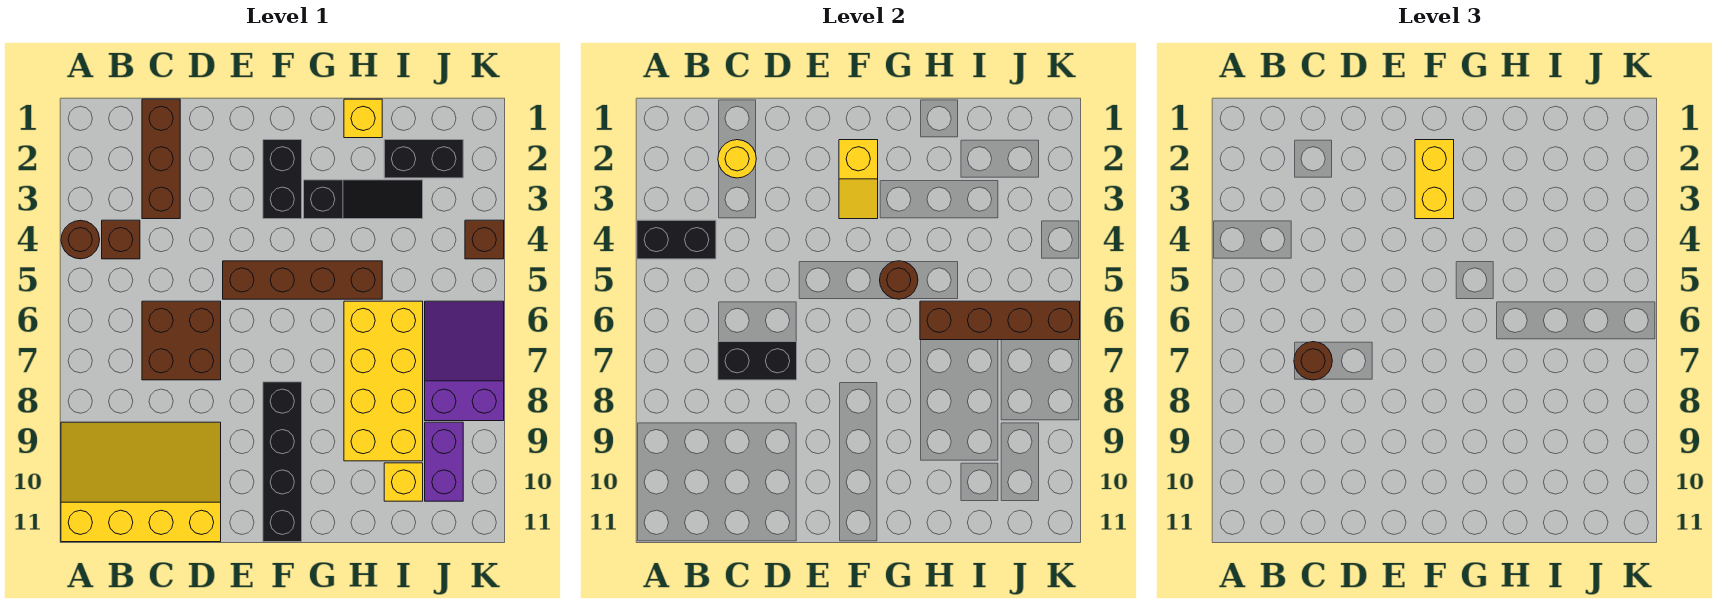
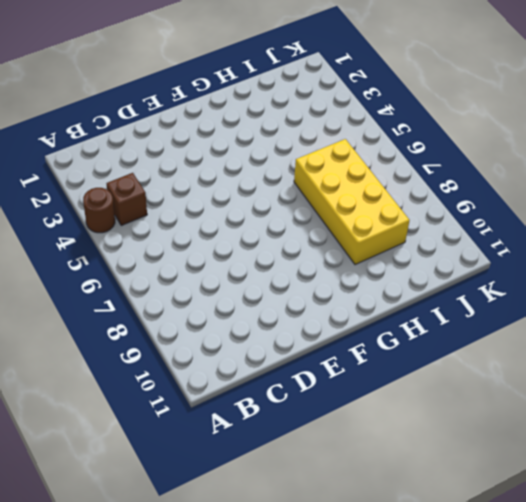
none -> yellow 3x4 slope [61,422,221,542]
none -> brown 1x3 brick [142,99,180,219]
none -> brown 2x2 brick [142,301,221,380]

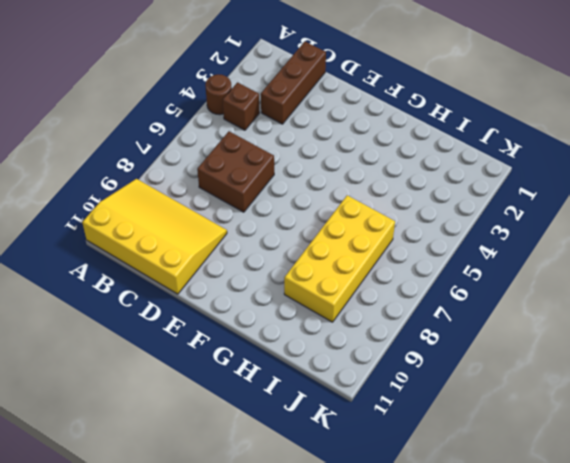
none -> brown 1x4 brick [223,261,382,299]
none -> black 1x2 brick [263,140,302,219]
none -> black 1x4 brick [263,382,302,542]

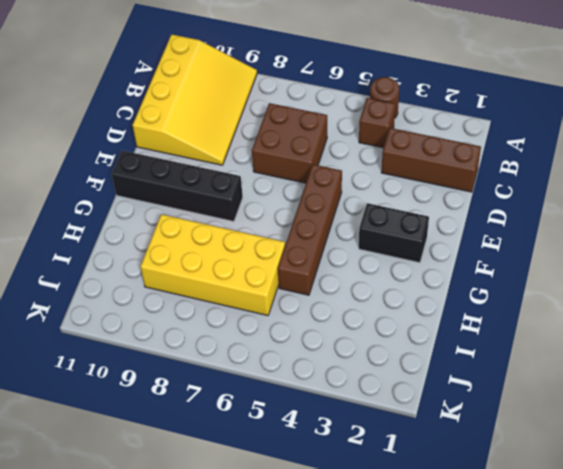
none -> black 1x3 slope [304,180,423,219]
none -> yellow 1x1 brick [344,99,382,138]
none -> black 1x2 brick [384,140,463,178]

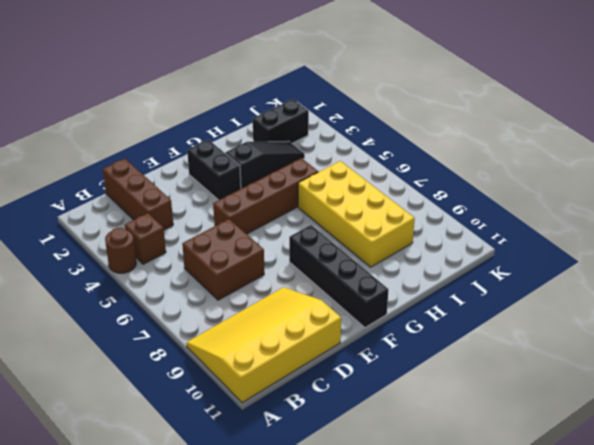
none -> yellow 1x1 brick [344,99,382,138]
none -> yellow 1x1 brick [384,463,423,501]
none -> purple 2x3 slope [425,301,504,421]

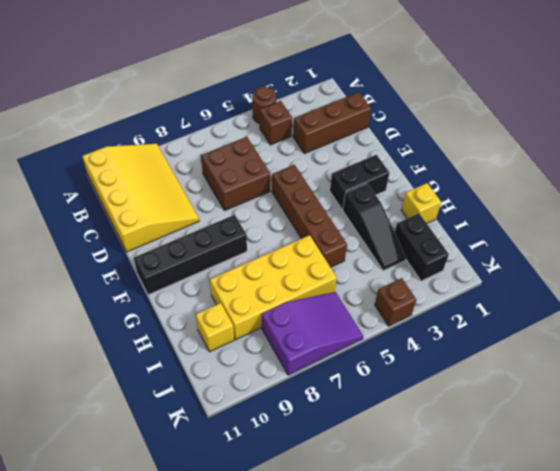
none -> purple 1x2 brick [425,422,463,501]
none -> black 1x2 brick [637,220,716,259]
none -> yellow 1x1 round brick [718,140,756,178]

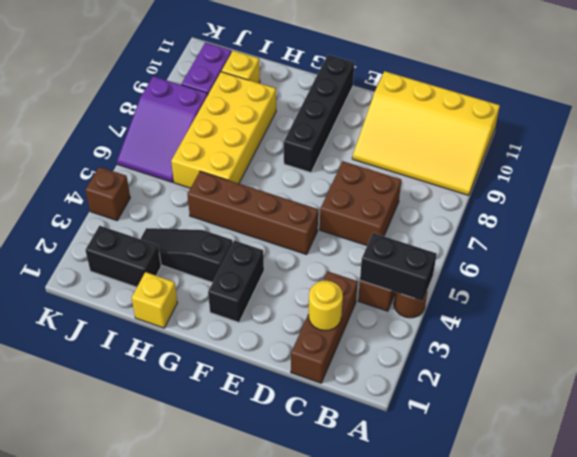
none -> black 1x2 brick [718,342,797,380]
none -> yellow 1x2 slope [839,140,878,219]
none -> brown 1x1 round brick [880,261,918,299]

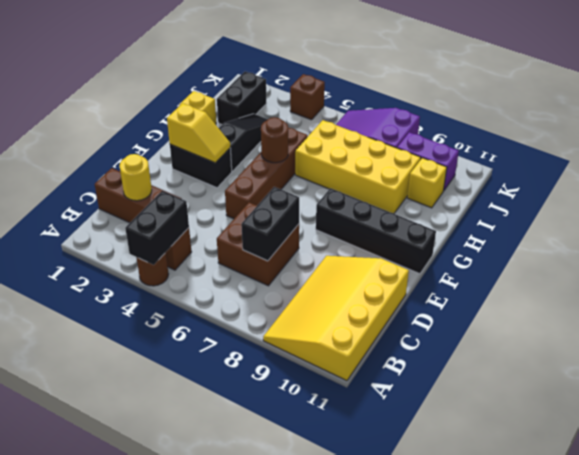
none -> brown 1x4 brick [920,301,1080,340]
none -> brown 1x1 round brick [1294,342,1332,380]
none -> yellow 1x2 brick [1415,140,1454,219]

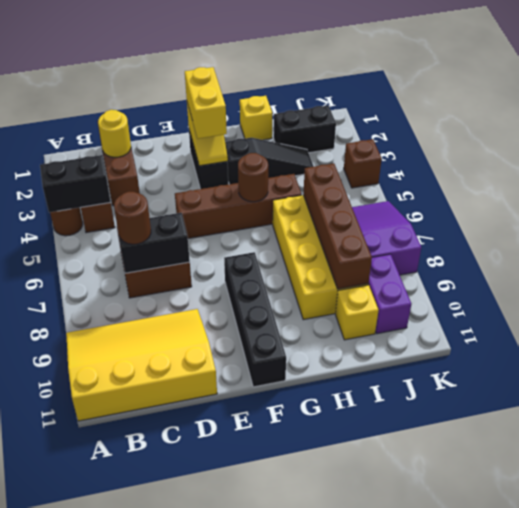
brown 1x4 brick [303,163,372,289] -> brown 1x4 brick turned to [920,301,1080,340]

